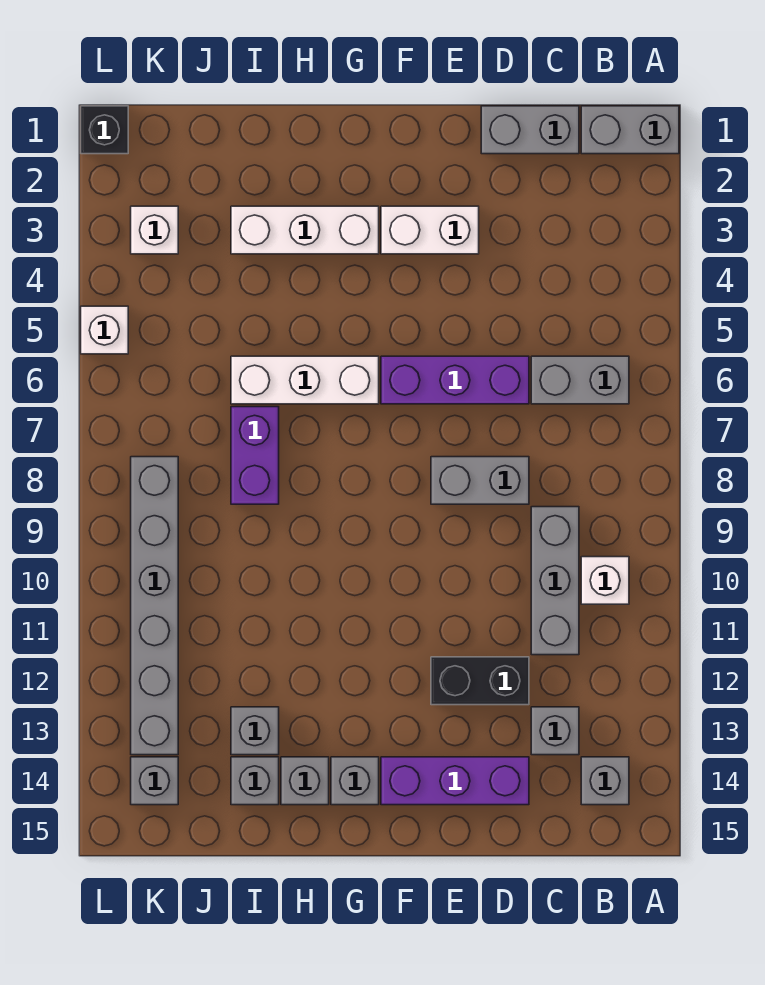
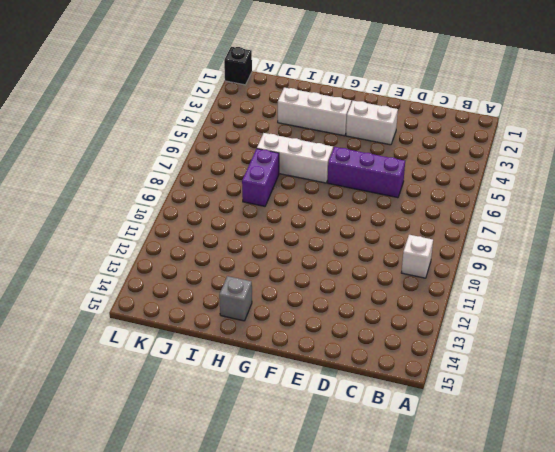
none -> grey 1x2 brick [581,106,679,154]
none -> grey 1x2 brick [531,356,629,404]
none -> grey 1x1 brick [581,757,629,805]

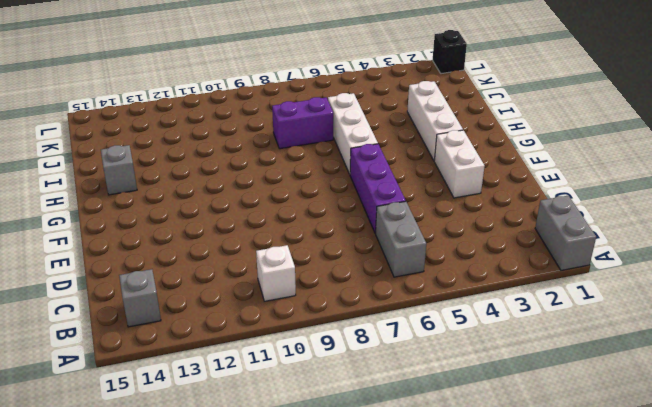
none -> grey 1x2 brick [481,106,579,154]
none -> grey 1x3 brick [531,507,579,655]
none -> grey 1x1 brick [531,707,579,755]

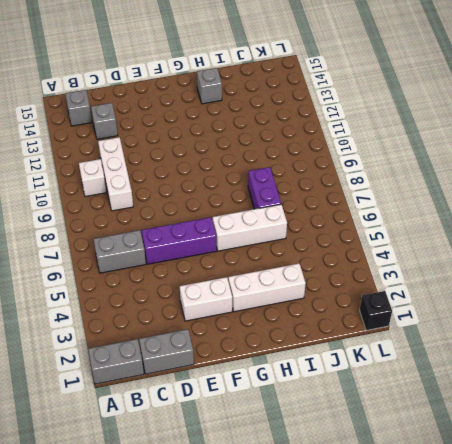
white 1x3 brick [98,137,133,211] -> grey 1x3 brick [531,507,579,655]
none -> grey 1x2 brick [431,457,529,504]
none -> black 1x2 brick [431,657,529,705]
none -> purple 1x3 brick [381,757,529,805]

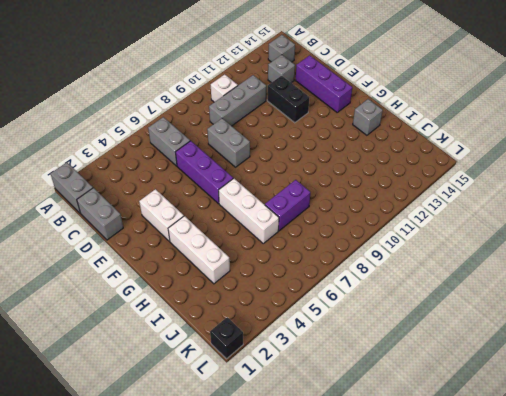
none -> grey 1x1 brick [331,757,379,805]
none -> grey 1x1 brick [231,707,279,755]
none -> grey 1x1 brick [231,757,279,805]

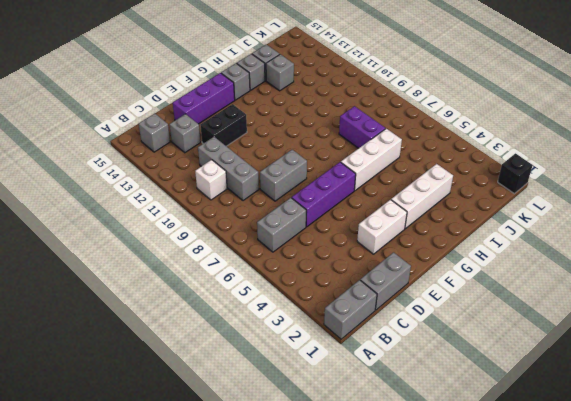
none -> white 1x1 brick [131,206,178,254]
none -> grey 1x6 brick [131,457,178,755]
none -> grey 1x1 brick [131,757,178,805]

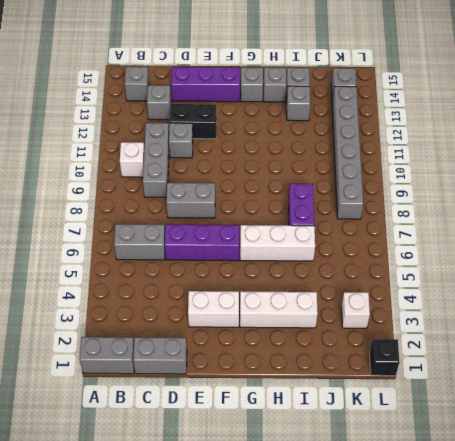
grey 1x1 brick [169,123,193,158] -> none
none -> white 1x1 brick [81,306,128,354]

